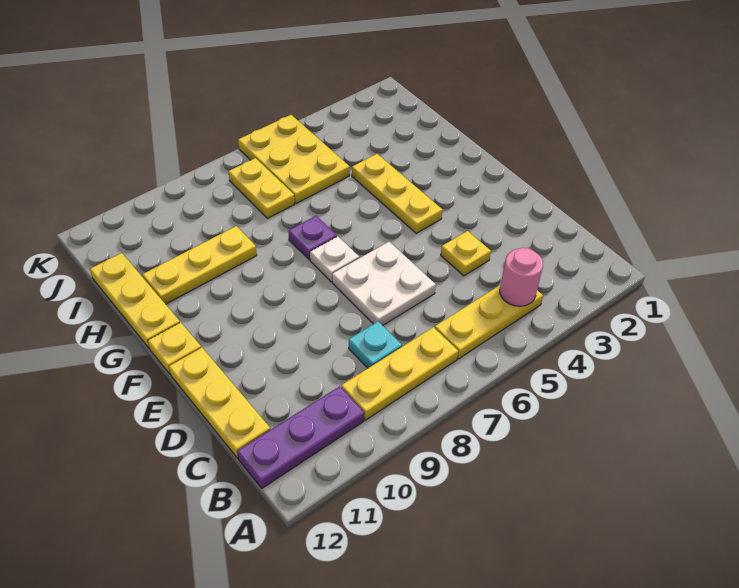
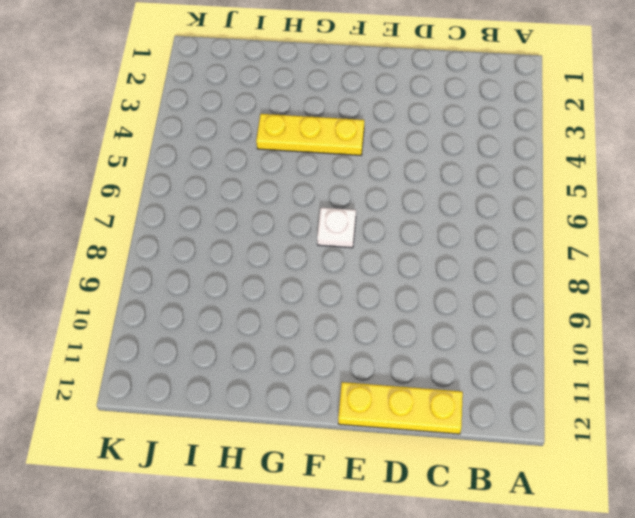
none -> yellow 1x3 plate [435,285,543,359]
none -> yellow 1x3 plate [341,327,458,420]
none -> purple 1x3 plate [237,386,364,488]

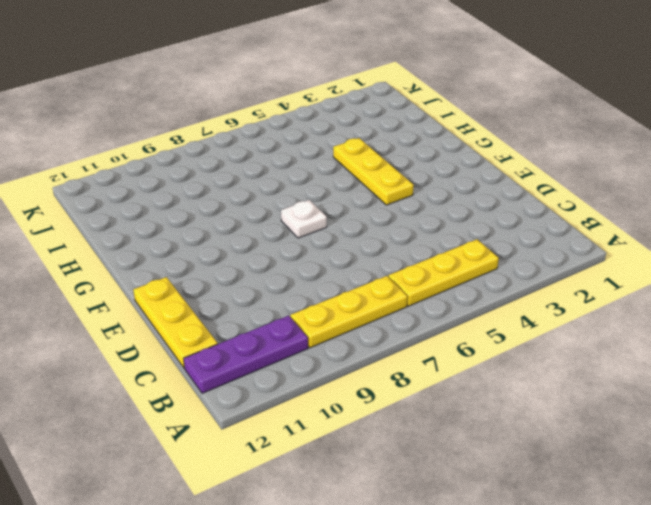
none -> cyan 1x1 plate [349,322,402,368]
none -> yellow 1x1 plate [441,231,491,276]
none -> white 2x2 plate [332,242,436,325]

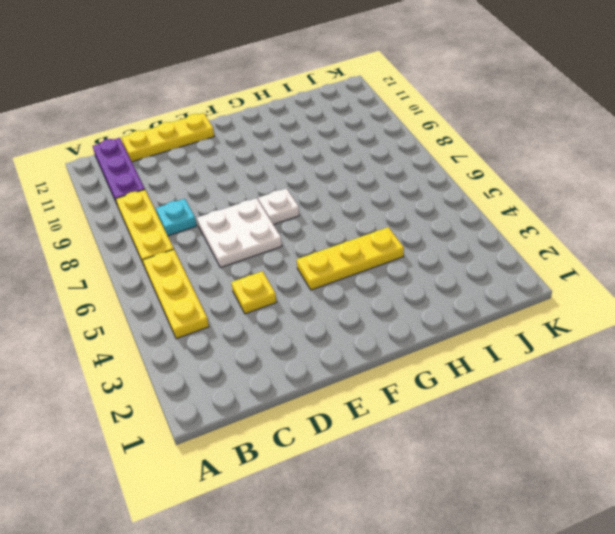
none -> yellow 1x1 plate [148,322,201,374]
none -> purple 1x1 plate [288,216,337,260]
none -> yellow 1x3 plate [90,253,180,348]

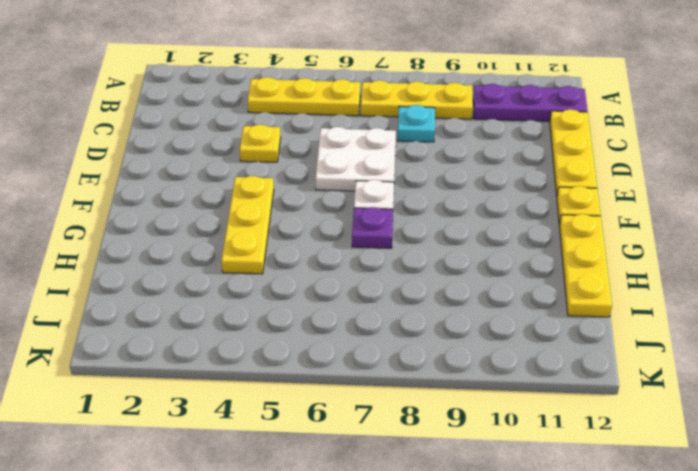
none -> yellow 1x3 plate [142,226,257,304]
none -> yellow 2x3 plate [238,115,350,204]
none -> yellow 1x2 plate [228,158,295,218]

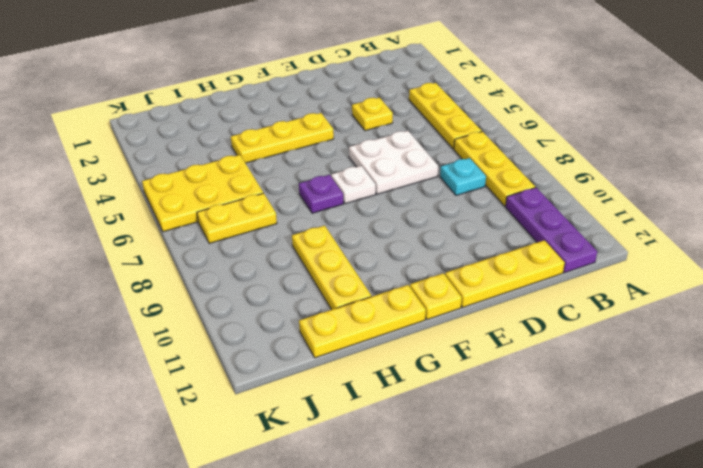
none -> pink 1x1 round brick [500,248,543,306]

